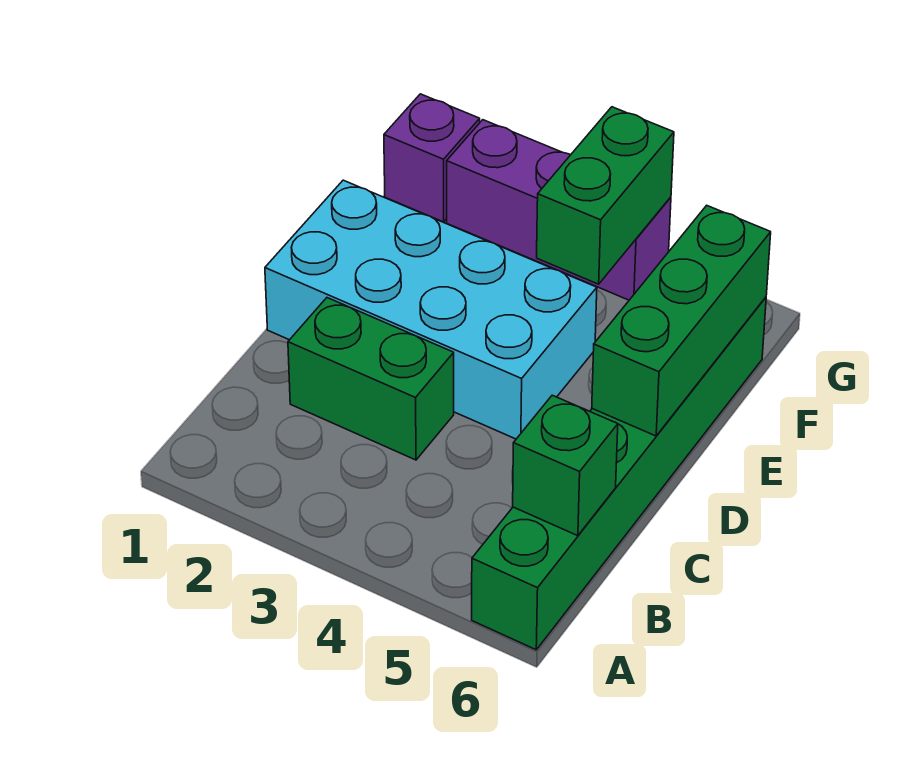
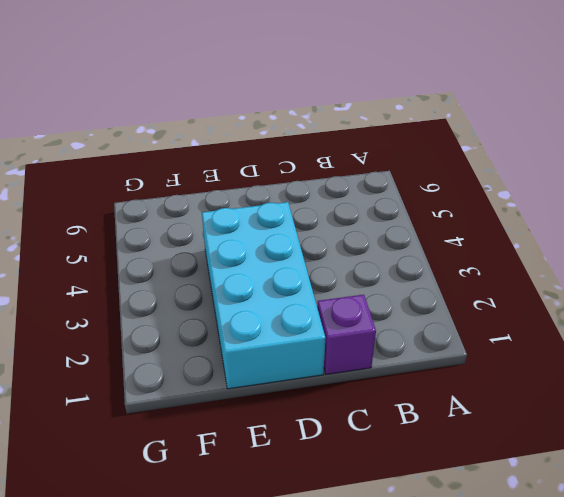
purple 1x1 brick [317,295,376,374] -> purple 1x1 brick moved to [384,94,480,222]
none -> green 1x6 brick [472,297,766,650]
none -> green 1x2 brick [288,298,454,460]

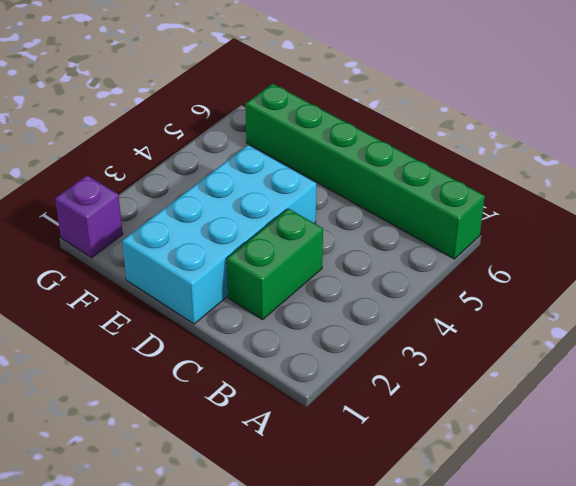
none -> purple 1x3 brick [447,120,671,300]
none -> green 1x1 brick [513,395,618,536]

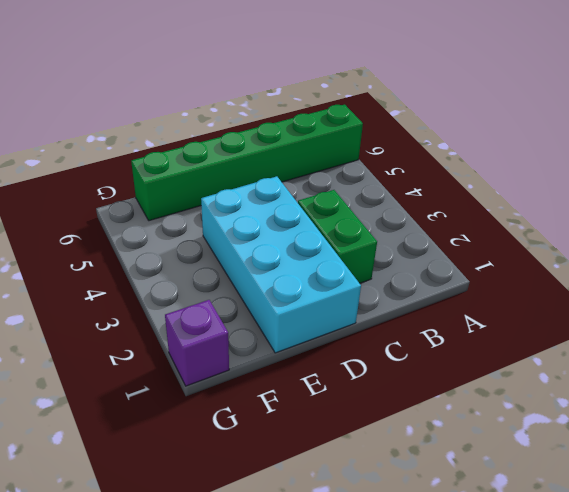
none -> purple 1x3 brick [447,120,671,300]
none -> green 1x1 brick [513,395,618,536]

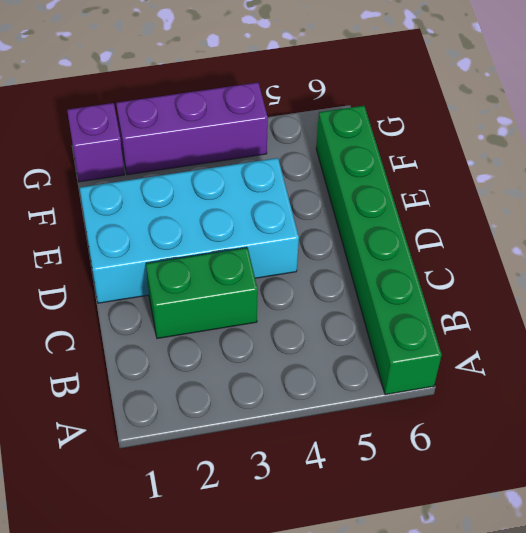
none -> green 1x1 brick [513,395,618,536]
none -> green 1x3 brick [592,205,771,436]

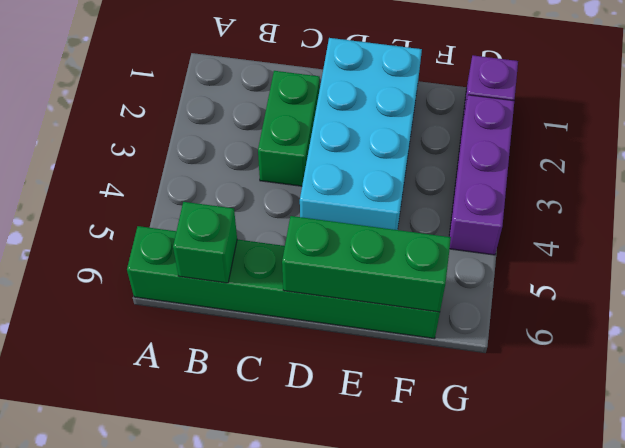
none -> green 1x2 brick [537,107,674,284]

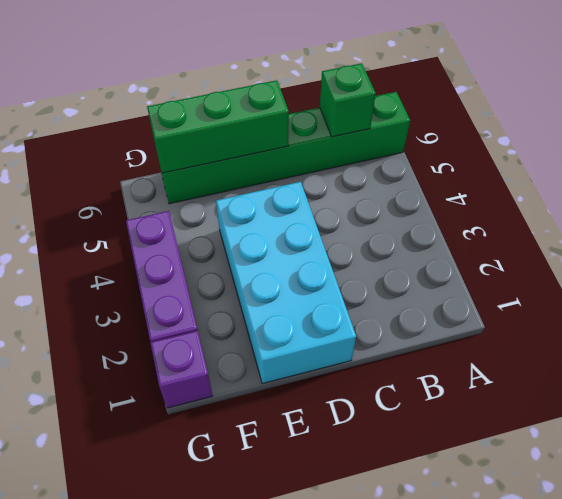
none -> green 1x2 brick [288,298,454,460]
none -> green 1x2 brick [537,107,674,284]

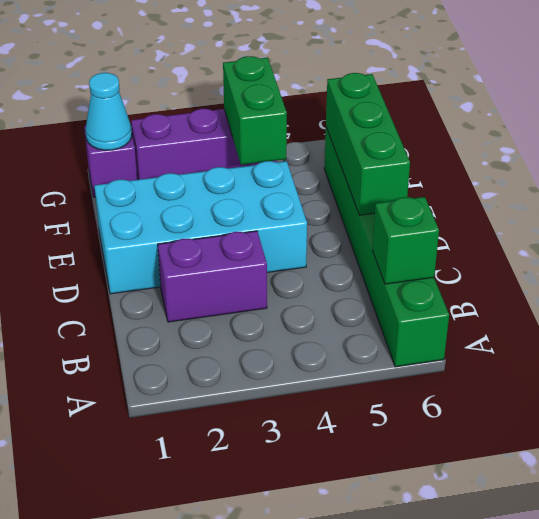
purple 1x2 brick [158,231,267,322] -> green 1x2 brick [288,298,454,460]
cyan 1x1 cone [86,73,132,150] -> none

